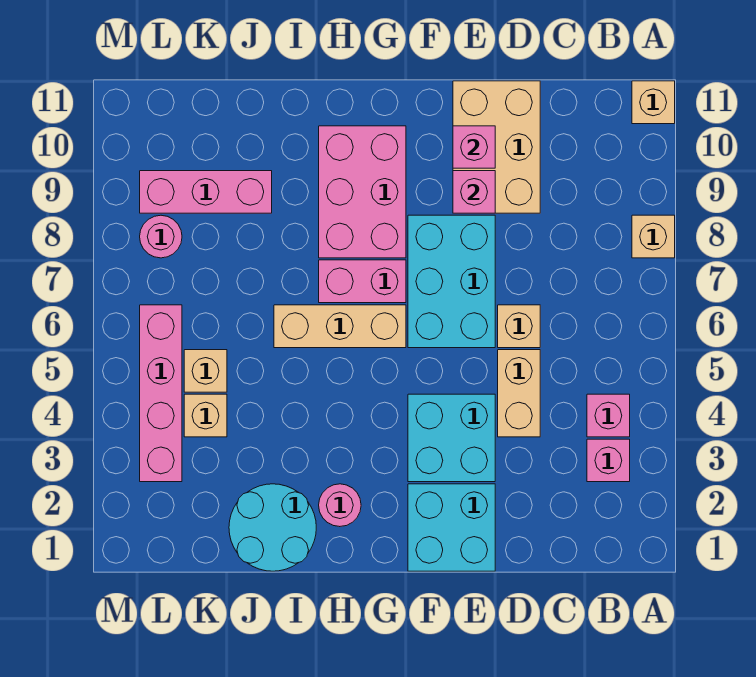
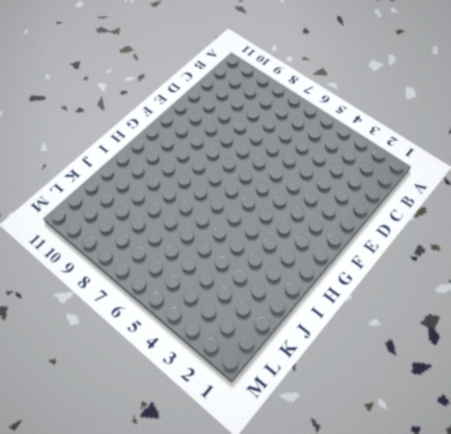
none -> tan 1x1 brick [632,215,675,258]
none -> tan 1x1 brick [632,81,675,124]
none -> pink 1x1 brick [587,439,630,482]

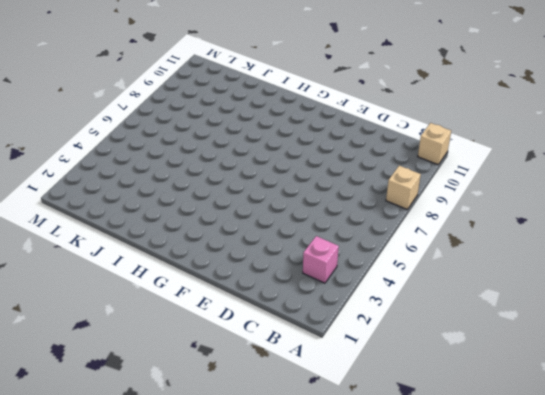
none -> pink 1x1 brick [587,394,630,437]
none -> tan 1x2 brick [498,350,540,437]
none -> tan 1x1 brick [498,305,540,348]

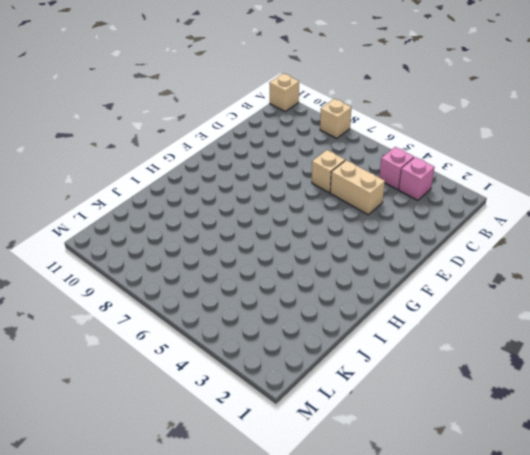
none -> tan 2x3 brick [453,81,540,213]
none -> cyan 2x2 brick [408,484,495,571]
none -> cyan 2x2 brick [408,394,495,482]

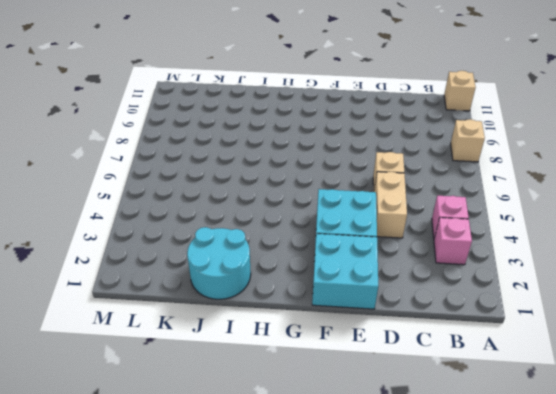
none -> tan 2x3 brick [453,81,540,213]
none -> cyan 2x3 brick [408,215,495,348]
none -> tan 1x3 brick [274,305,406,348]

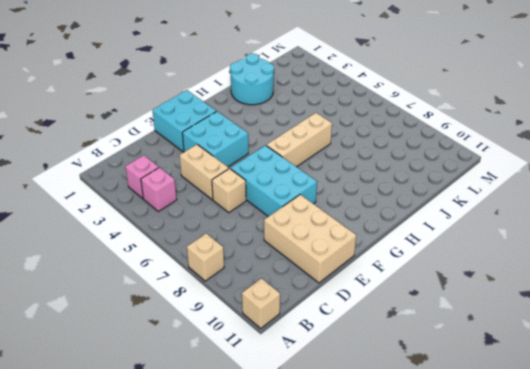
none -> pink 1x2 brick [319,260,406,303]
none -> pink 2x3 brick [319,126,406,258]
none -> pink 1x1 round brick [319,484,361,527]

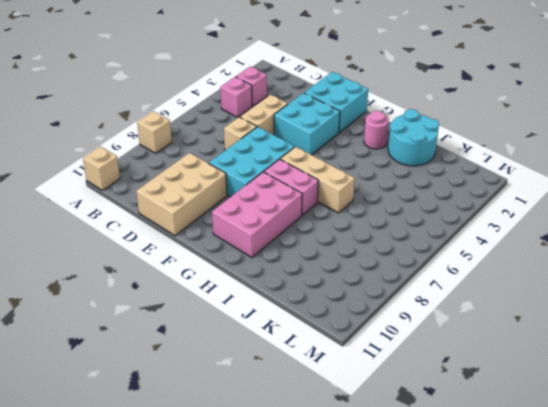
none -> pink 1x3 brick [140,171,272,213]
none -> tan 1x1 brick [184,394,227,437]
none -> tan 1x1 brick [184,350,227,392]

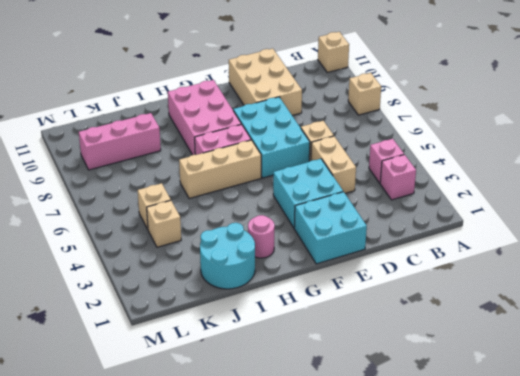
none -> pink 1x4 brick [140,305,182,482]
none -> pink 1x1 round brick [140,215,182,258]
none -> pink 1x1 brick [453,171,495,213]

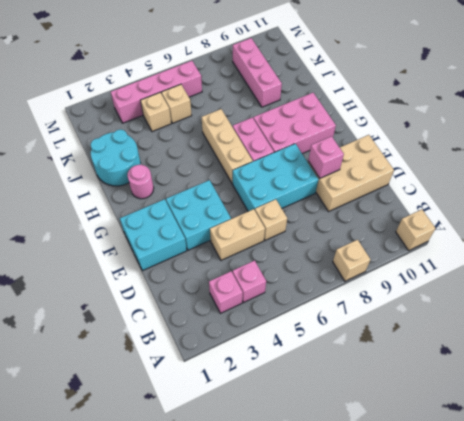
none -> pink 1x1 round brick [140,215,182,258]
none -> pink 1x1 brick [453,126,495,168]

